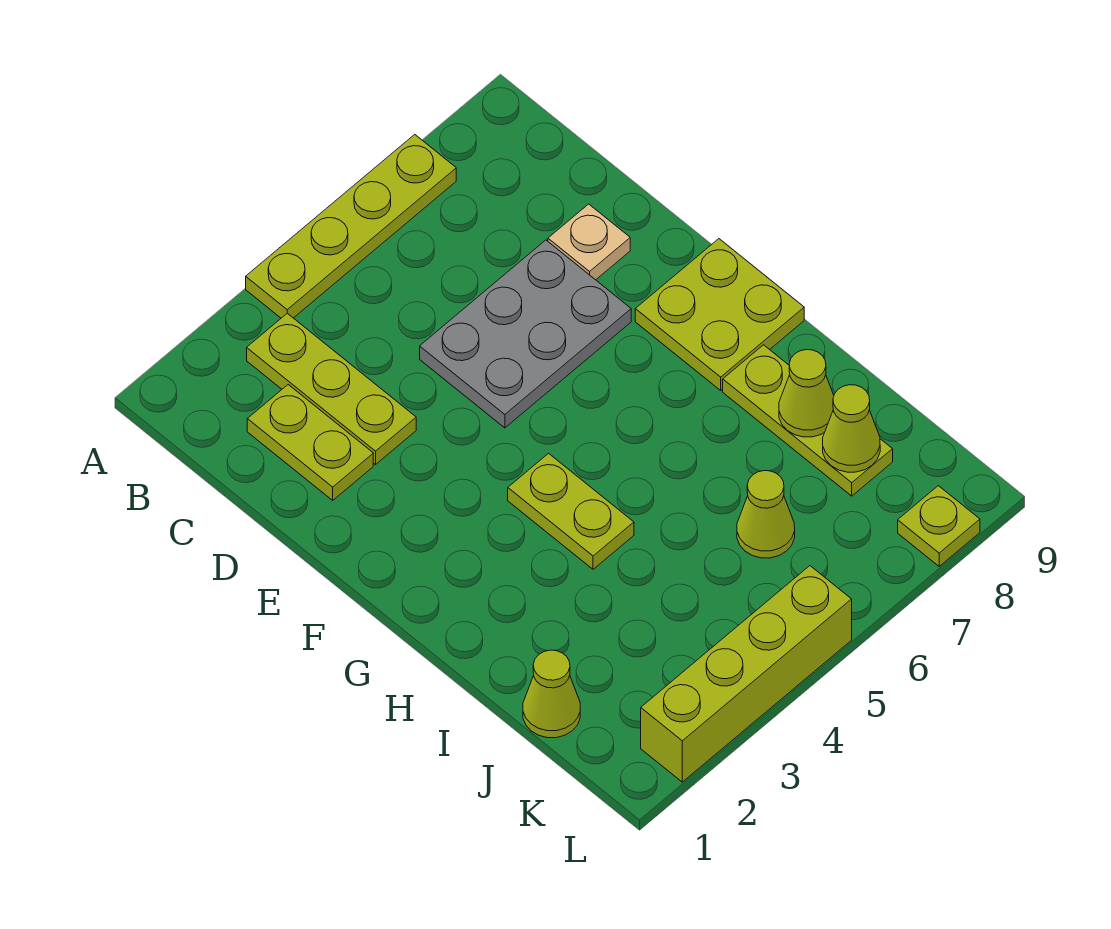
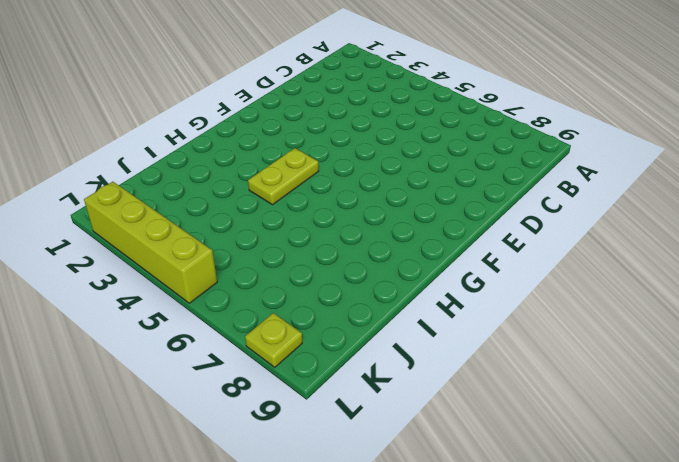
none -> lime 1x4 plate [246,135,456,318]
none -> lime 1x3 plate [247,313,416,465]
none -> lime 1x2 plate [247,385,373,500]

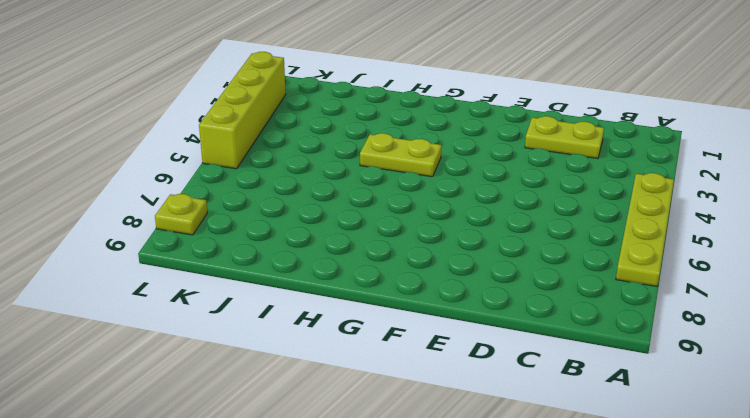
none -> lime 1x3 plate [247,313,416,465]
none -> grey 2x3 plate [420,240,631,428]
none -> tan 1x1 plate [548,204,630,280]

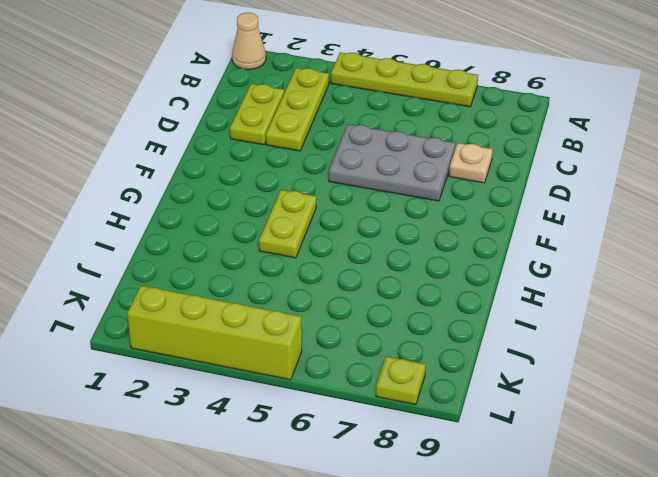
tan 1x1 cone [232,13,266,70] -> none
none -> lime 2x2 plate [635,239,804,390]
none -> lime 1x3 plate [723,345,893,496]
none -> lime 1x1 cone [523,650,580,738]

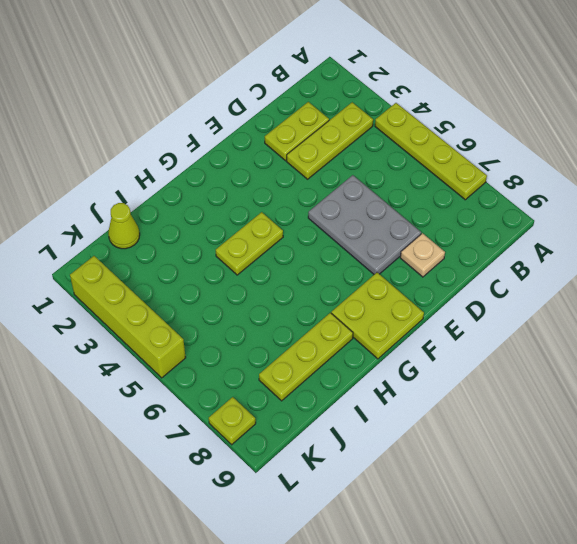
none -> lime 1x1 cone [737,471,795,558]
none -> lime 1x1 cone [779,350,834,437]
none -> lime 1x1 cone [823,385,880,472]

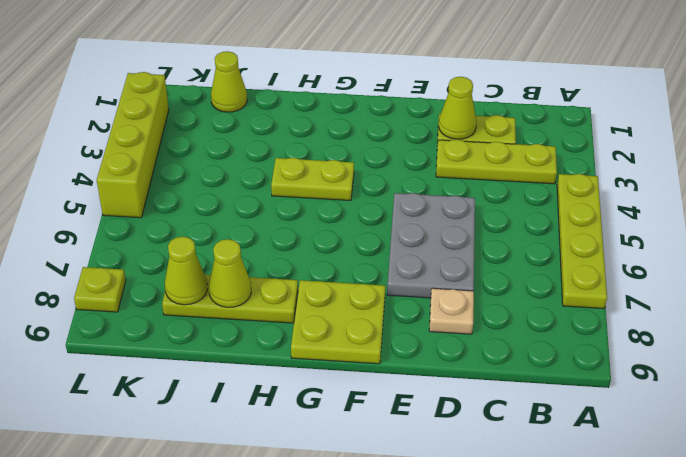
lime 1x1 cone [439,77,477,139] -> lime 1x1 cone moved to [737,471,795,558]

